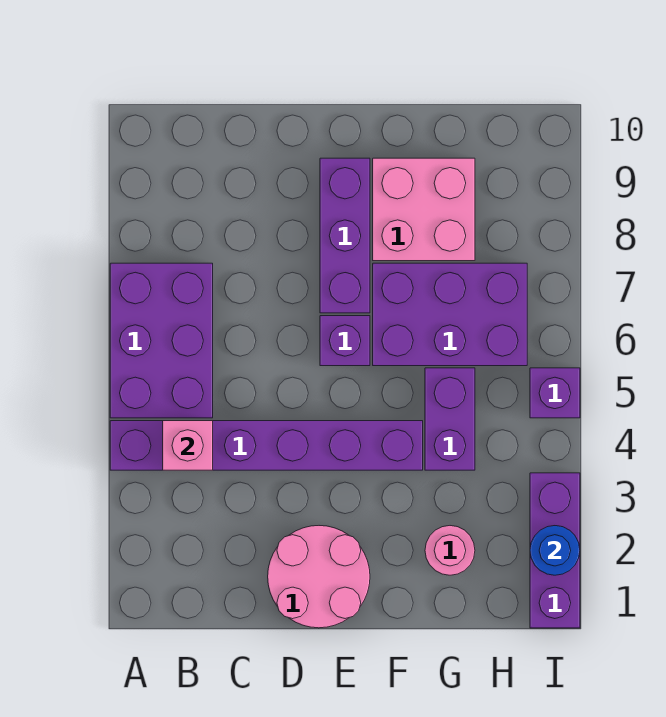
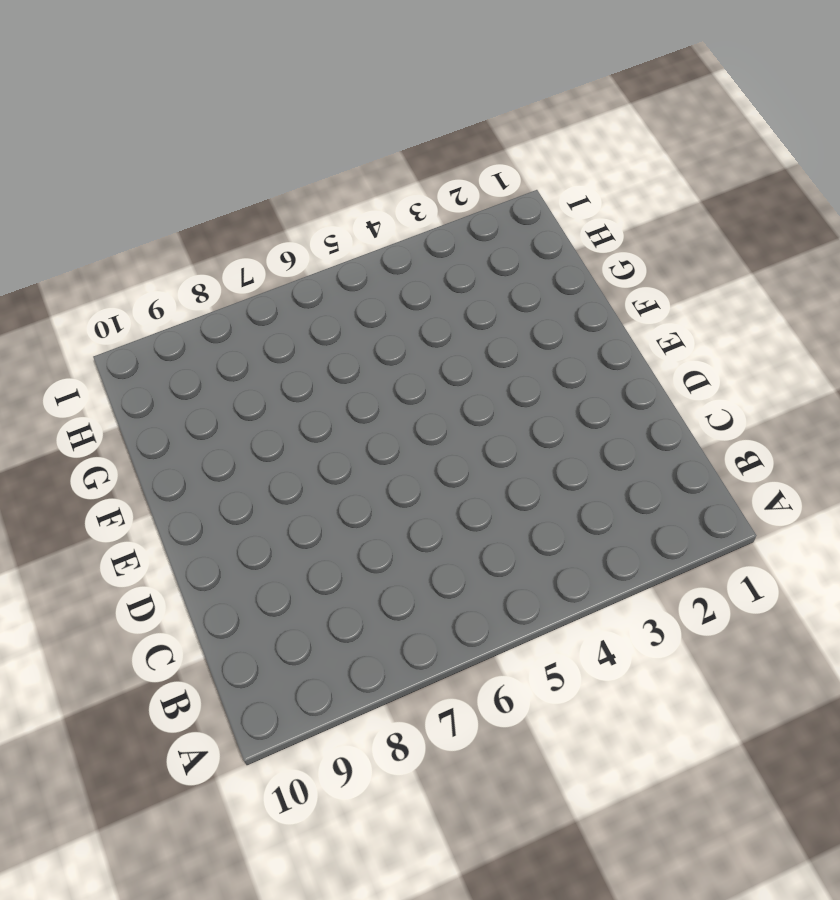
none -> purple 1x6 brick [110,421,423,470]
none -> purple 2x3 brick [110,263,213,418]
none -> pink 2x2 round brick [268,526,370,628]

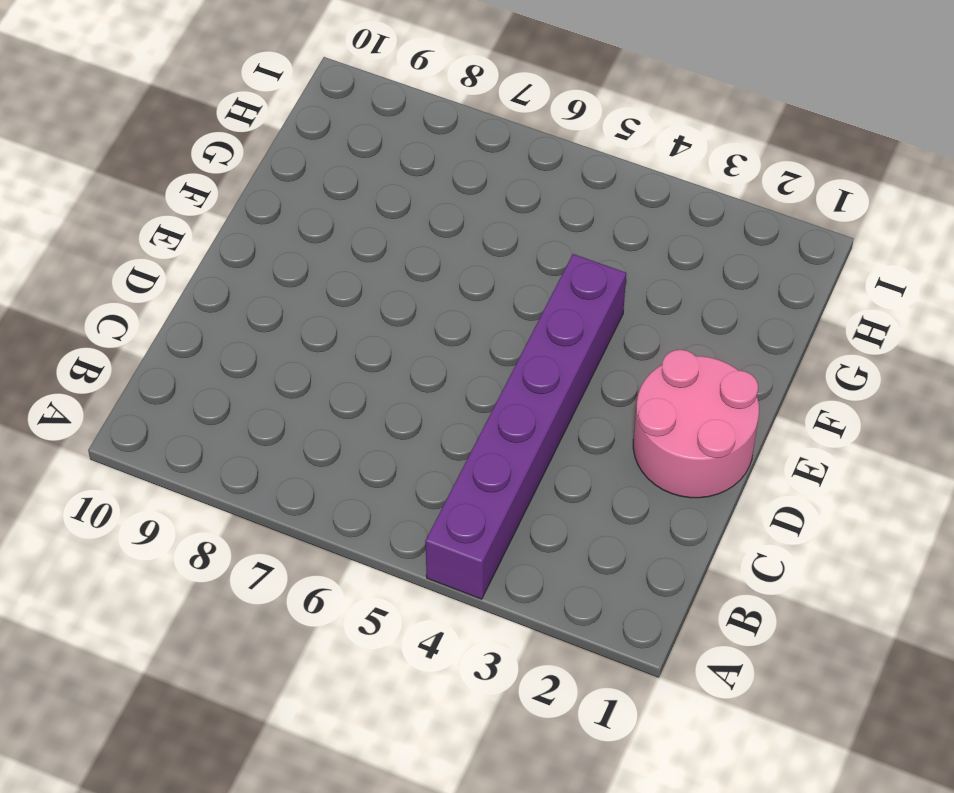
none -> purple 2x3 brick [110,263,213,418]
none -> purple 1x1 brick [320,316,370,366]
none -> purple 1x3 brick [320,158,370,313]

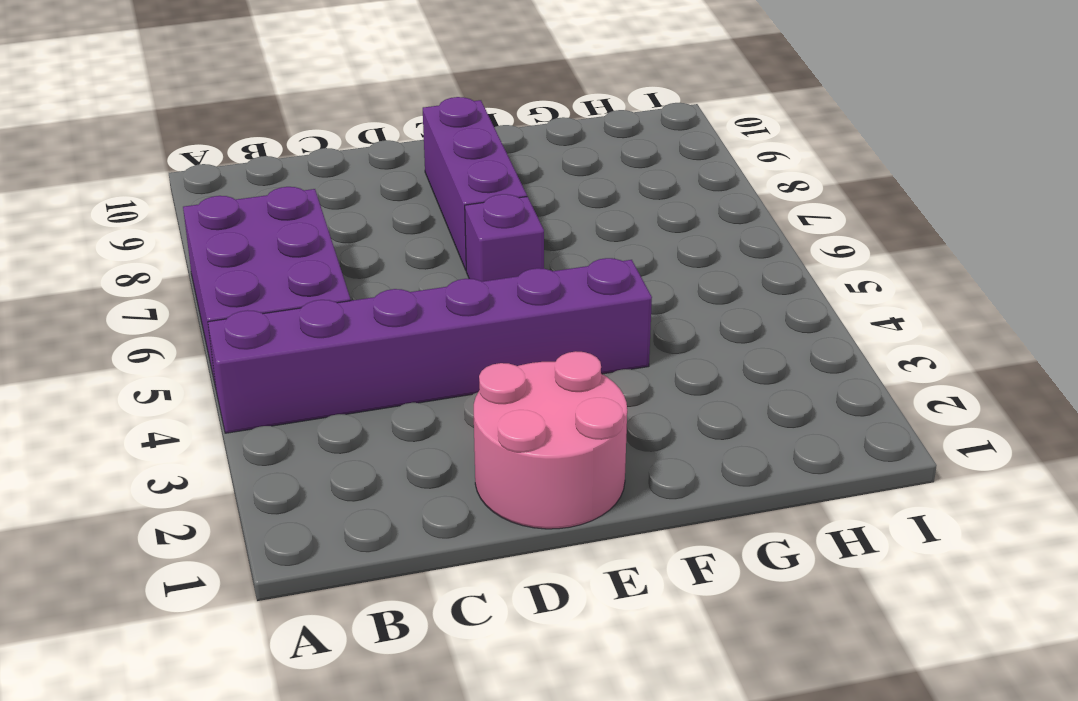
none -> purple 2x3 brick [373,263,527,366]
none -> pink 2x2 brick [373,158,475,261]
none -> pink 1x1 round brick [425,526,475,575]

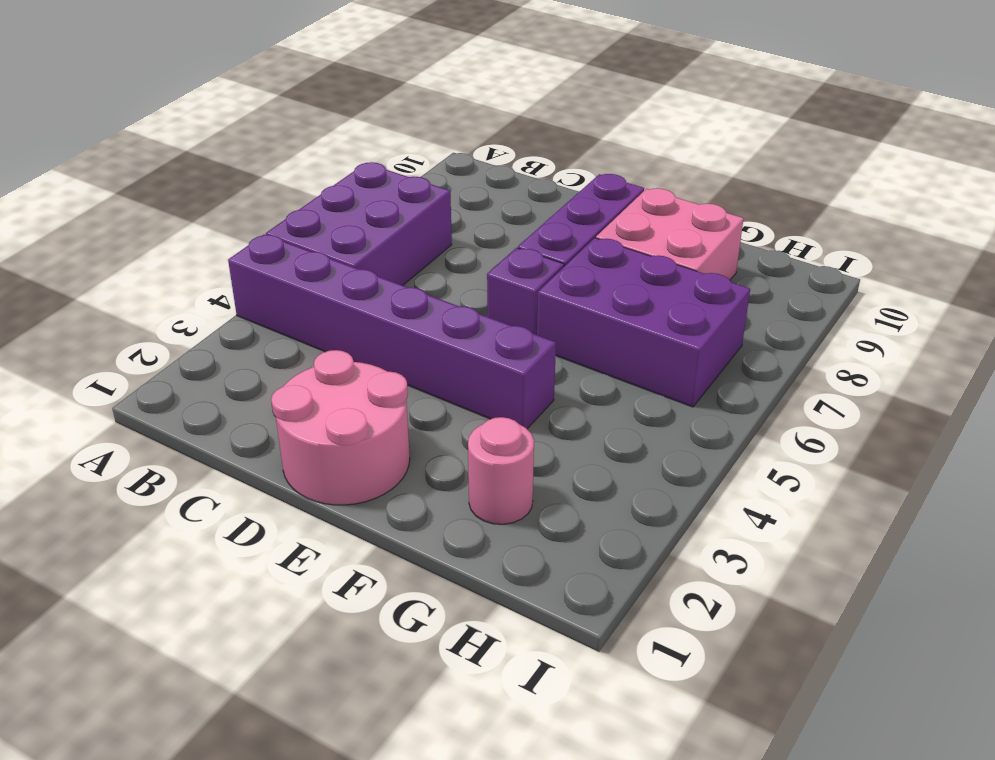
none -> purple 1x2 brick [425,368,475,470]
none -> purple 1x3 brick [530,473,580,628]
none -> purple 1x1 brick [530,368,580,418]

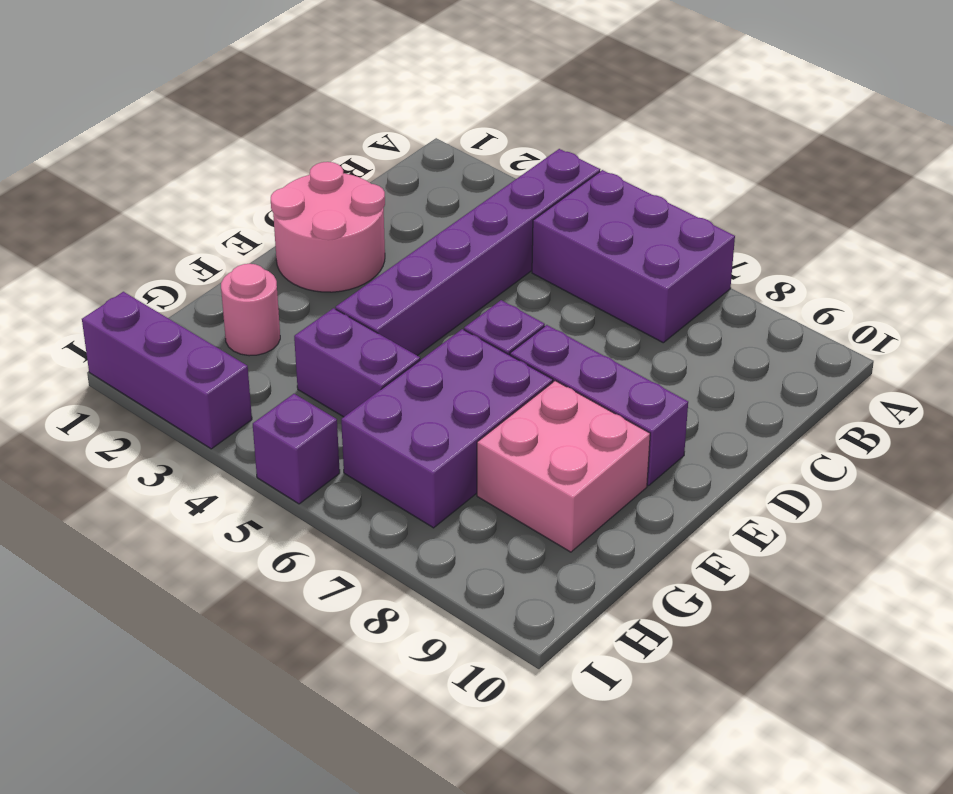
none -> pink 1x1 brick [163,421,213,470]
none -> blue 1x1 round brick [530,526,580,575]

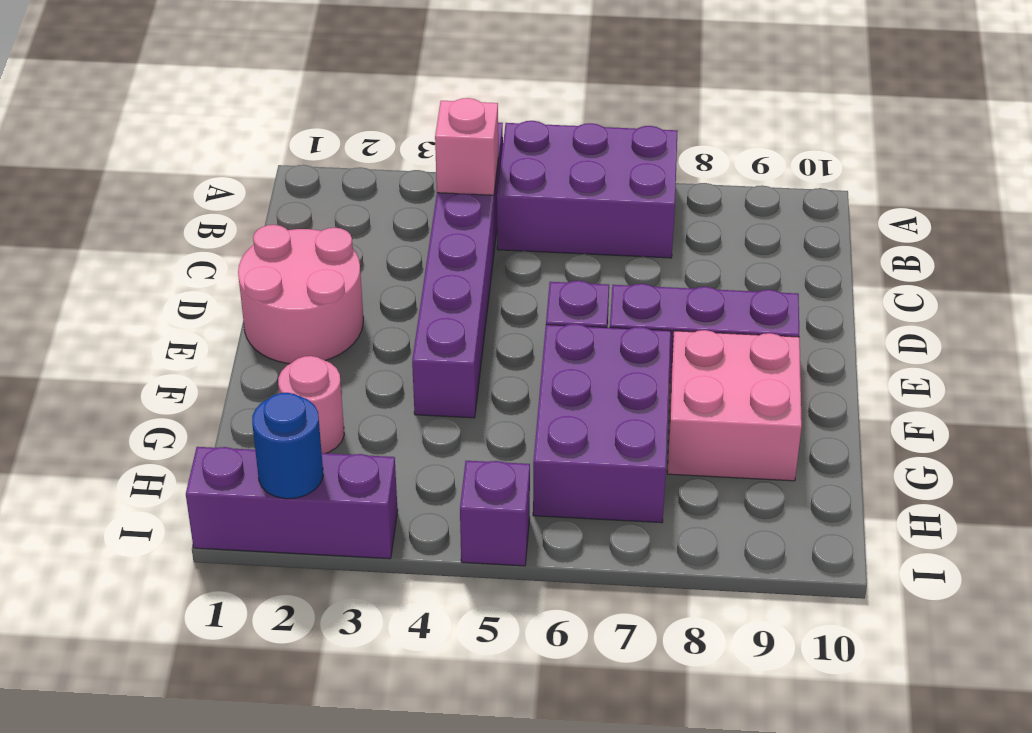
none -> purple 1x2 brick [425,368,475,470]

